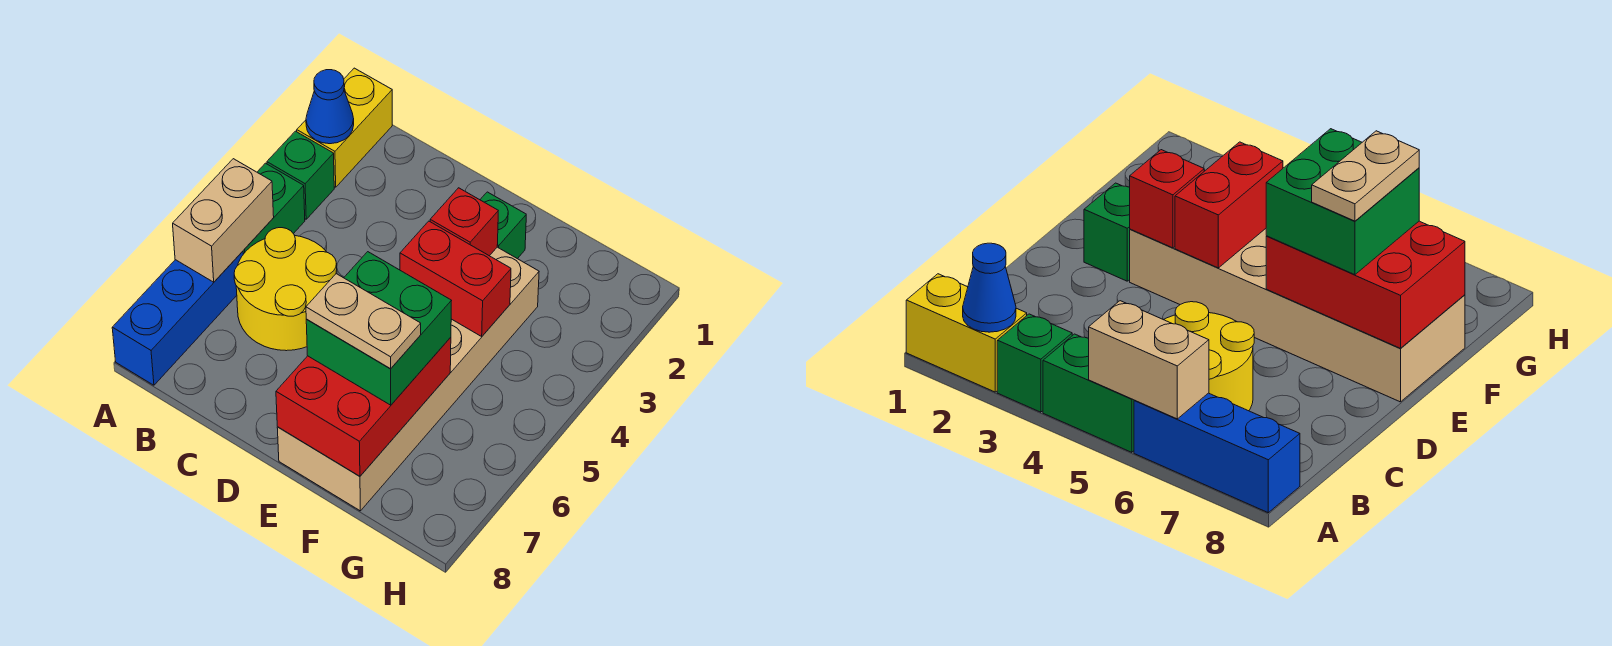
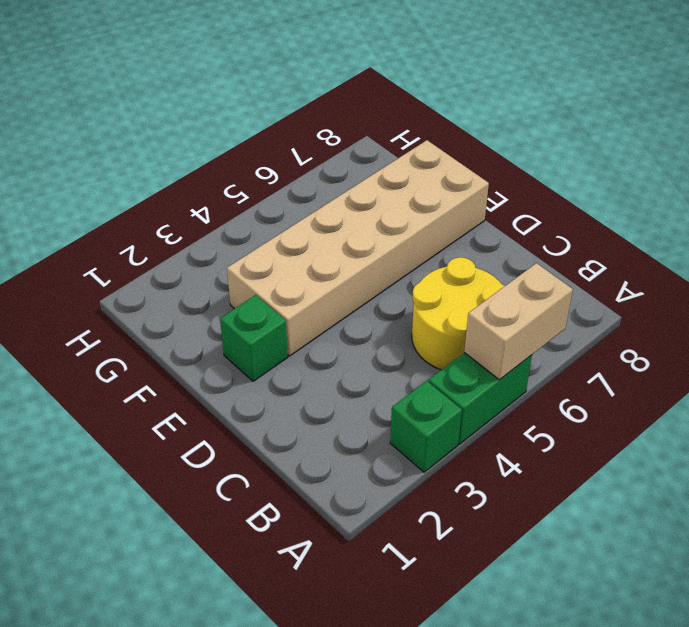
none -> yellow 1x2 brick [297,68,392,187]
none -> blue 1x3 brick [112,251,243,385]
none -> blue 1x1 cone [306,70,354,144]

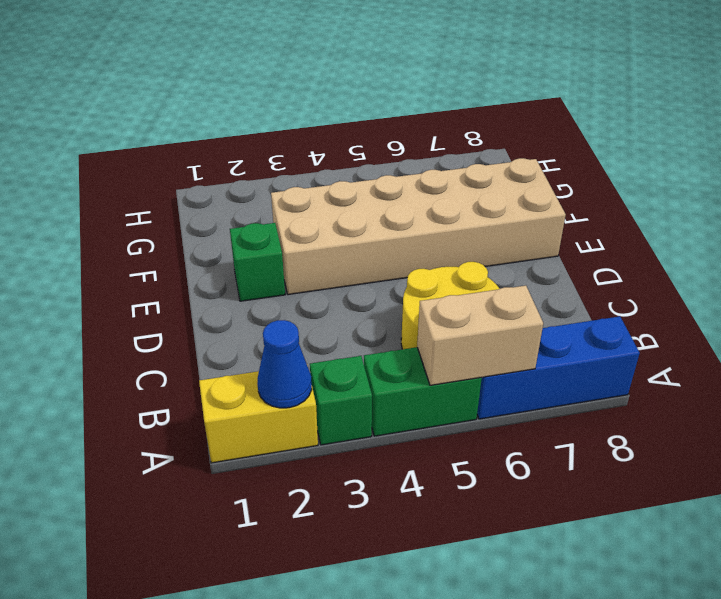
none -> red 1x1 brick [430,188,498,256]
none -> red 1x2 brick [400,221,511,336]
none -> red 2x3 brick [276,337,451,476]

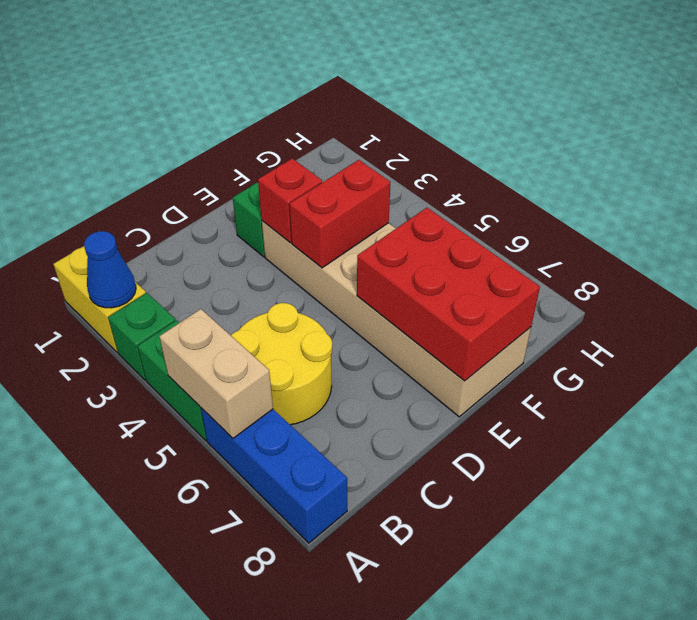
none -> green 2x2 brick [306,252,451,405]
none -> tan 1x2 plate [306,274,421,369]

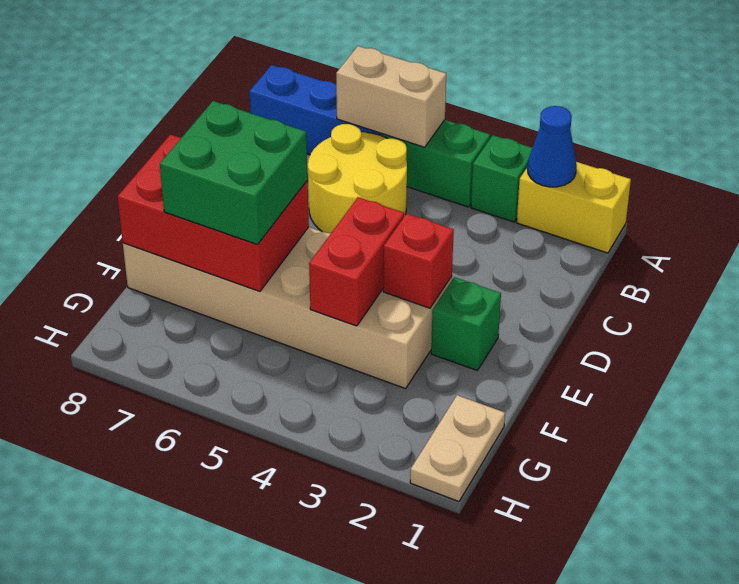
tan 1x2 plate [410,395,505,502] -> tan 1x2 plate moved to [306,274,421,369]

